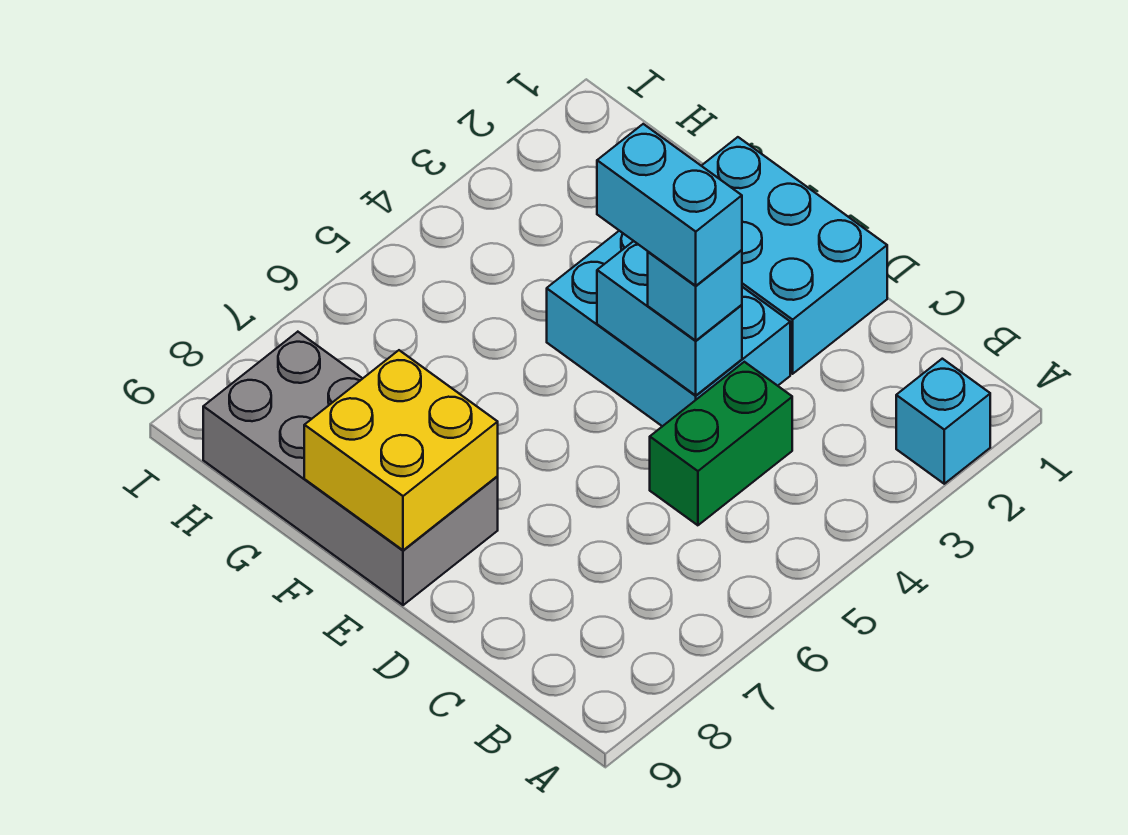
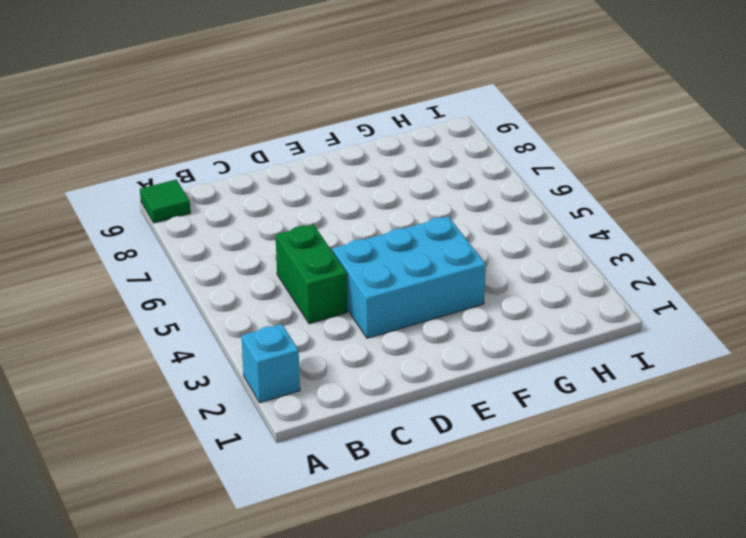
green 1x1 tile [140,180,191,223] -> none
none -> cyan 2x3 brick [702,137,887,374]
none -> grey 2x4 brick [203,332,498,605]

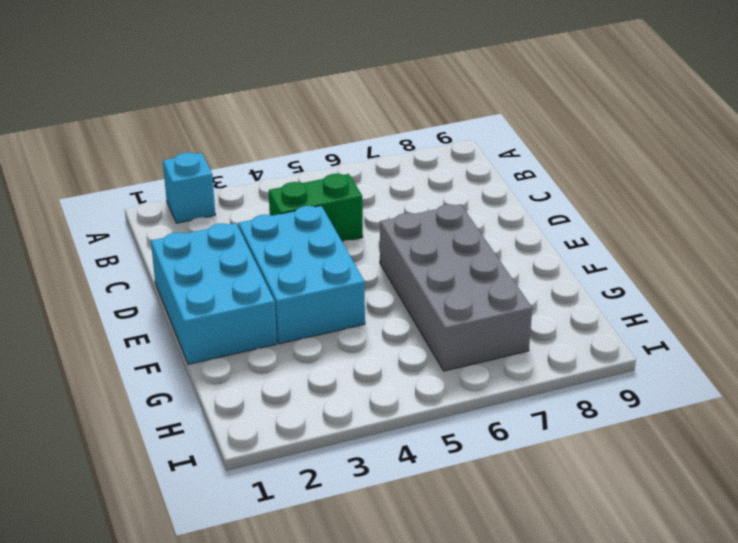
grey 2x4 brick [380,204,532,371] -> grey 2x4 brick moved to [203,332,498,605]
none -> cyan 1x2 brick [597,241,742,395]
none -> yellow 2x2 brick [304,350,498,550]

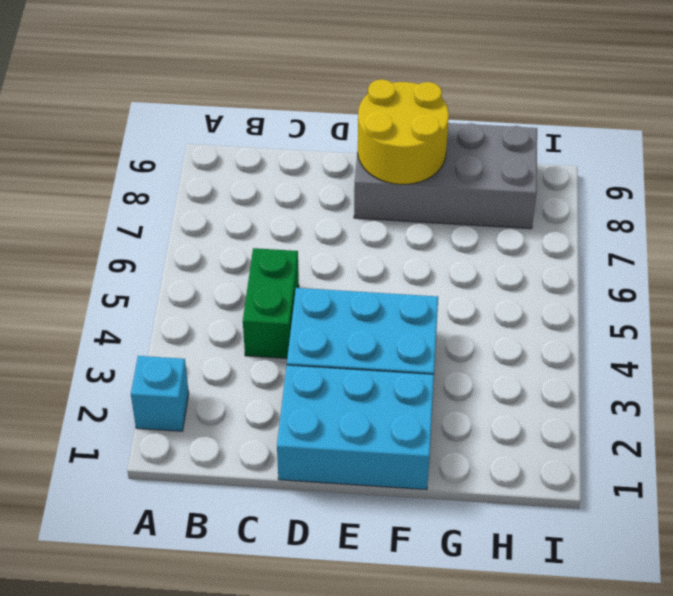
yellow 2x2 round brick [358,79,449,184] -> yellow 2x2 brick [304,350,498,550]
none -> cyan 1x2 brick [597,241,742,395]
none -> cyan 1x1 brick [648,250,742,341]

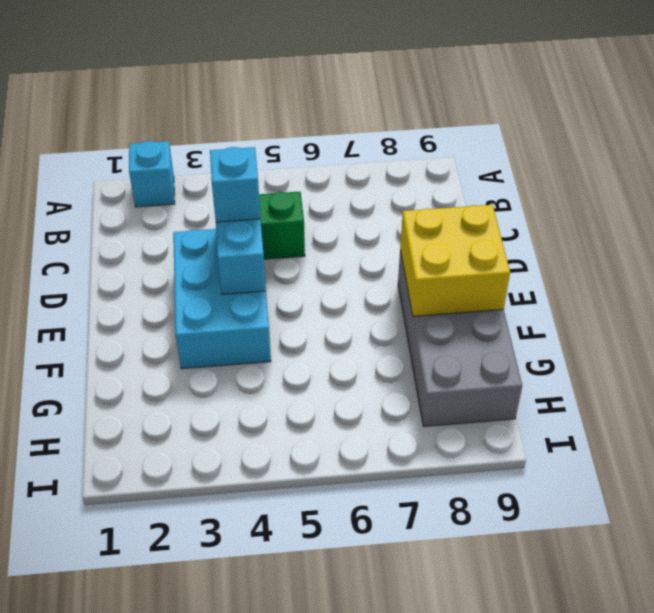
none -> cyan 2x3 brick [702,137,887,374]
none -> cyan 1x2 brick [597,124,742,286]

